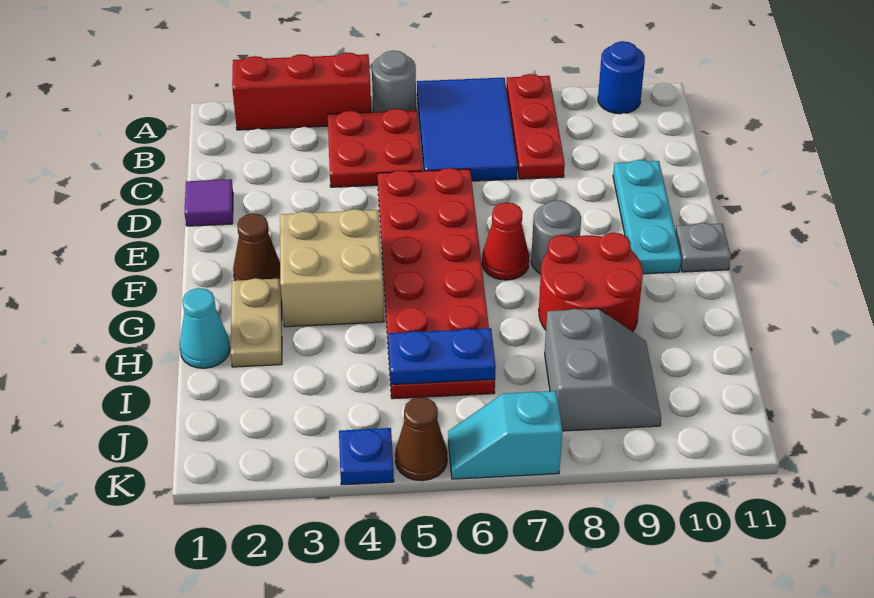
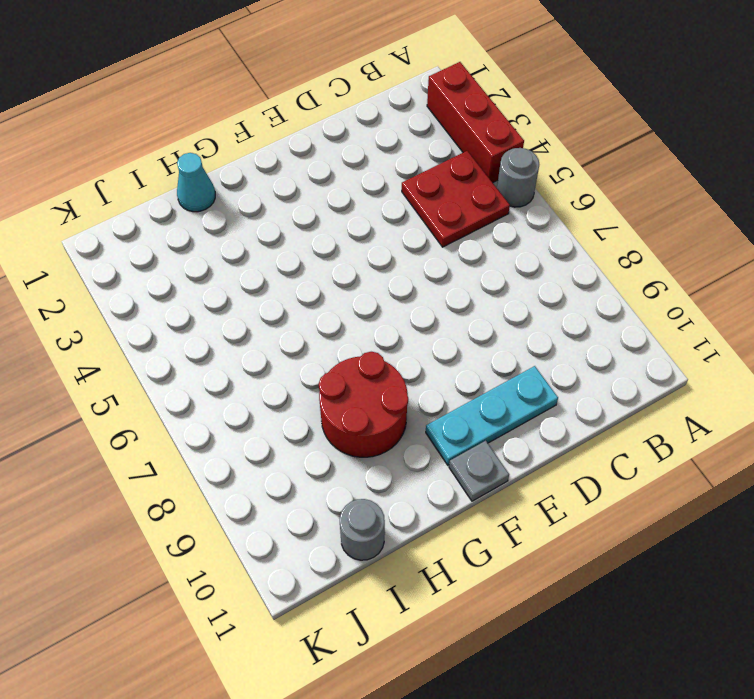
grey 1x1 round brick [339,499,385,560] -> grey 1x1 round brick moved to [531,200,581,274]
none -> blue 2x3 tile [417,78,517,181]
none -> red 1x3 plate [506,74,565,179]
none -> blue 1x1 round brick [598,41,645,114]

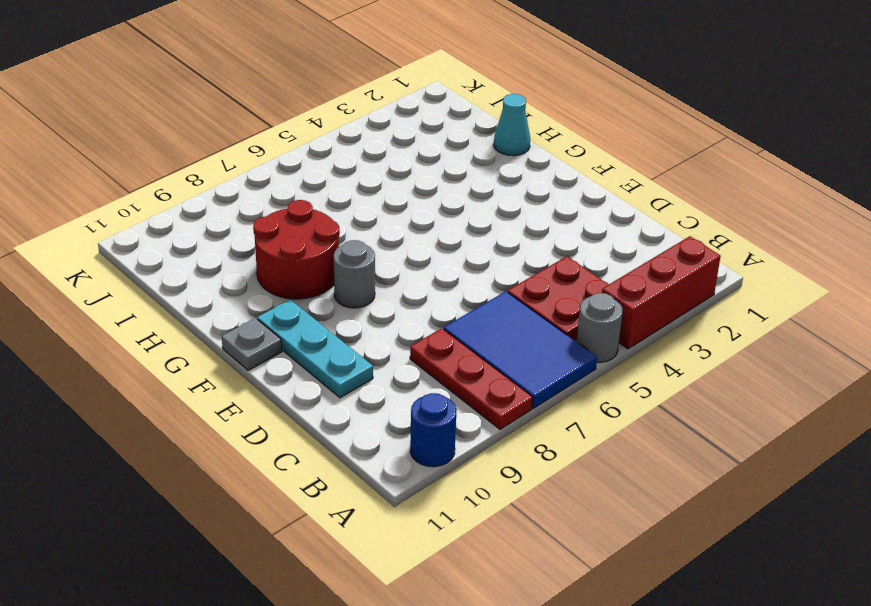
none -> purple 1x1 tile [185,179,233,226]
none -> red 2x6 plate [378,168,495,399]
none -> brown 1x1 cone [233,214,280,281]

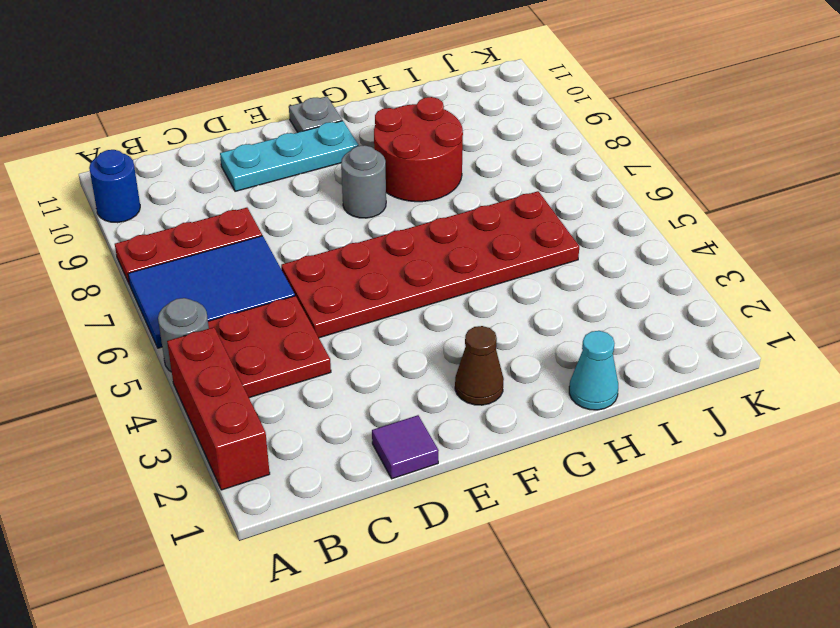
none -> tan 2x2 brick [280,209,384,327]
none -> red 1x1 cone [482,202,529,280]
none -> tan 1x2 plate [231,278,282,367]

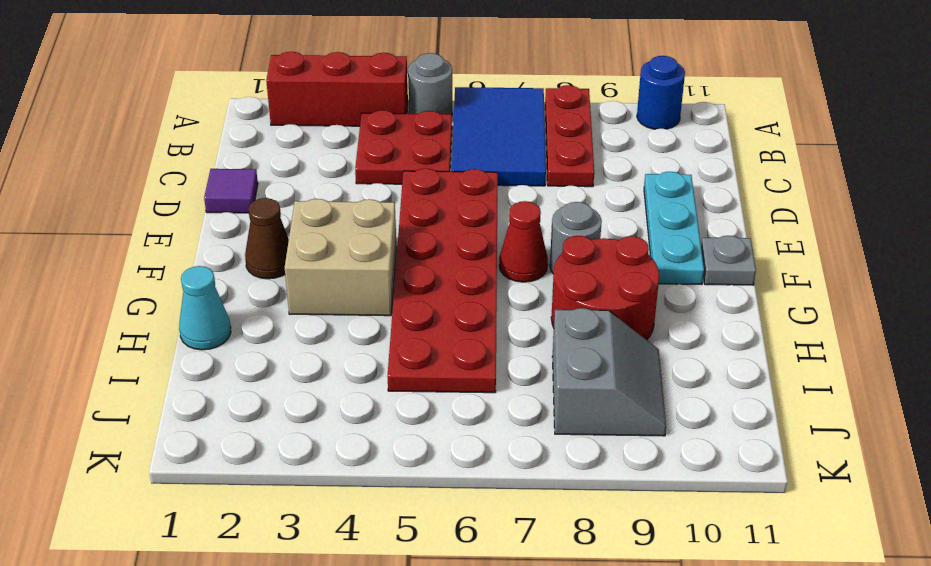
none -> tan 1x2 plate [231,278,282,367]
none -> blue 1x1 plate [339,428,394,485]
none -> brown 1x1 cone [395,397,447,481]

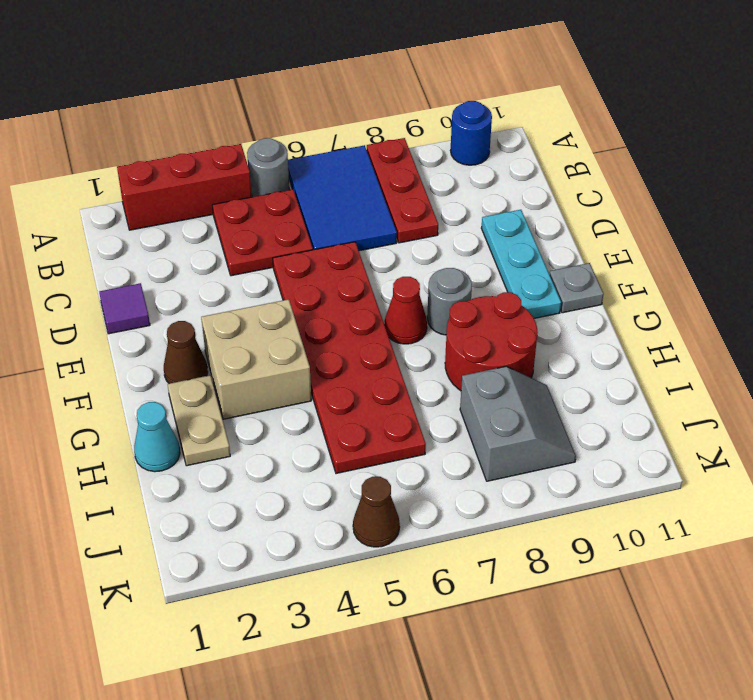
none -> blue 1x1 plate [339,428,394,485]
none -> cyan 1x2 slope [448,391,563,479]
none -> blue 1x2 plate [388,328,496,385]

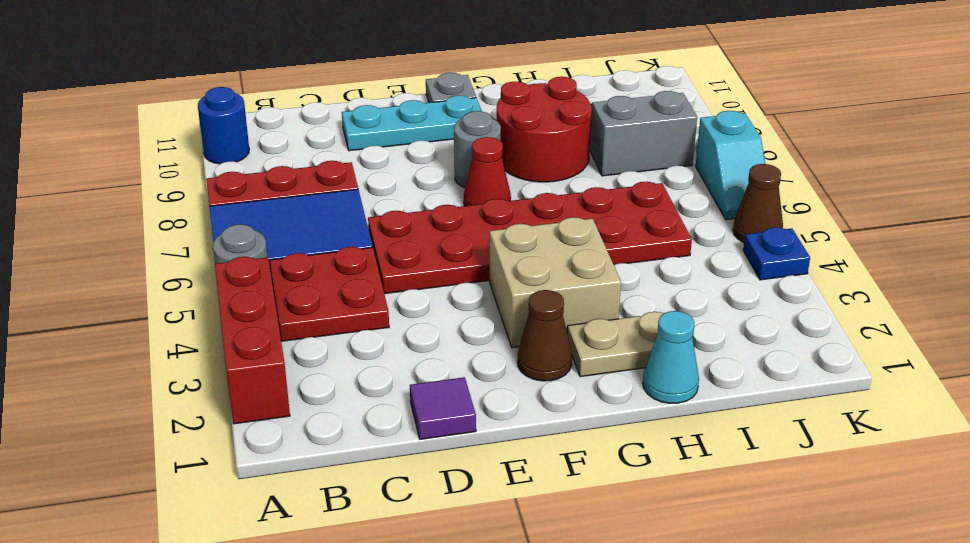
none -> blue 1x2 plate [388,328,496,385]

